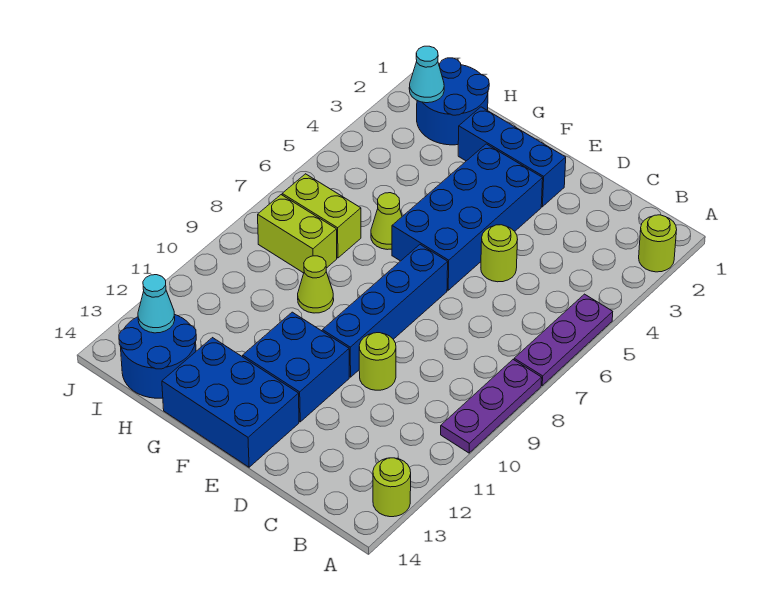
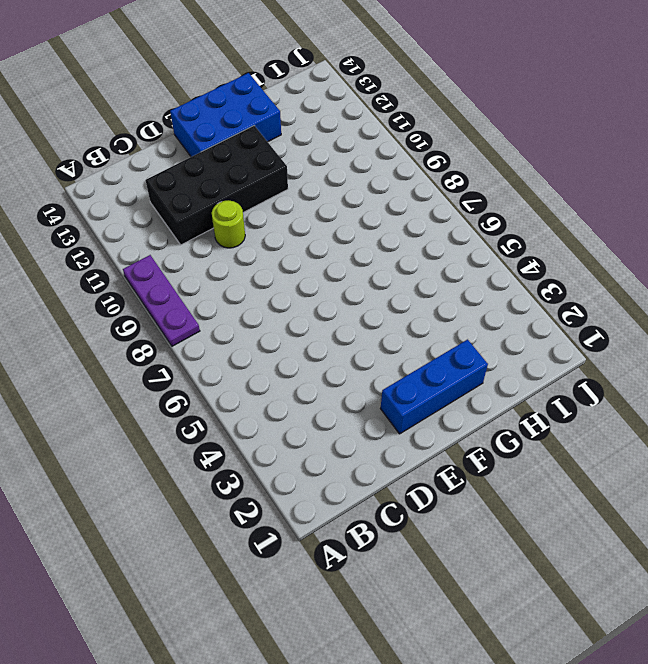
black 2x4 brick [145,126,288,245] -> blue 2x2 brick [243,312,349,422]
none -> lime 1x1 round brick [639,215,677,272]
none -> purple 1x3 plate [514,294,613,385]
none -> lime 1x1 round brick [373,458,411,517]

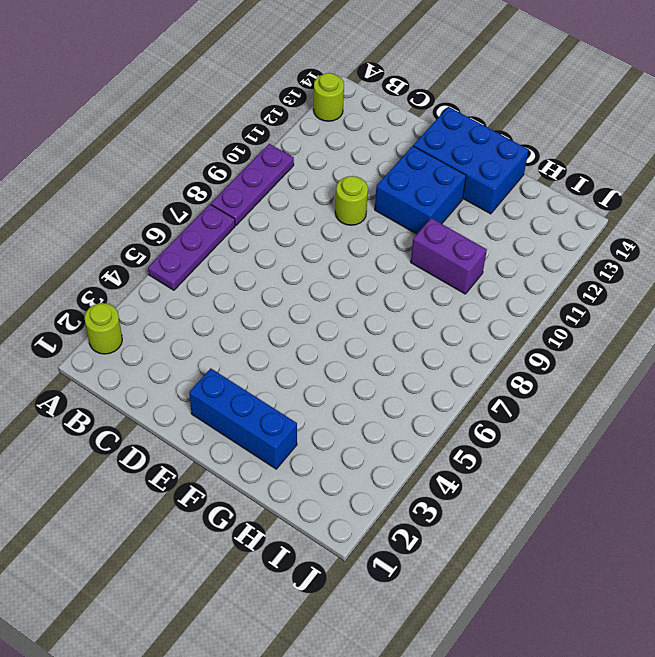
purple 1x2 brick [411,218,487,294] -> none
none -> lime 1x1 round brick [481,225,518,282]
none -> blue 2x4 brick [392,144,543,290]
none -> blue 1x4 brick [322,245,448,377]

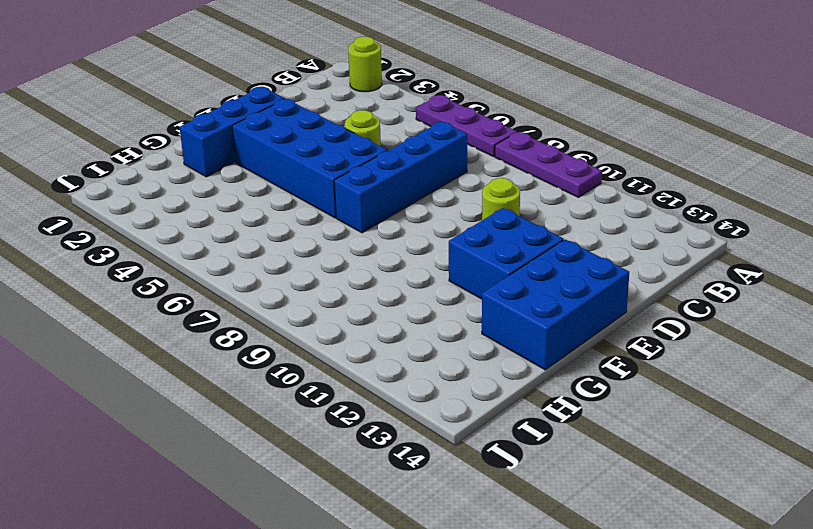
blue 1x4 brick [334,122,467,233] -> blue 1x4 brick turned to [322,245,448,377]
none -> lime 1x1 round brick [373,458,411,517]
none -> lime 1x1 cone [371,193,402,250]
none -> lime 1x1 cone [298,256,334,313]

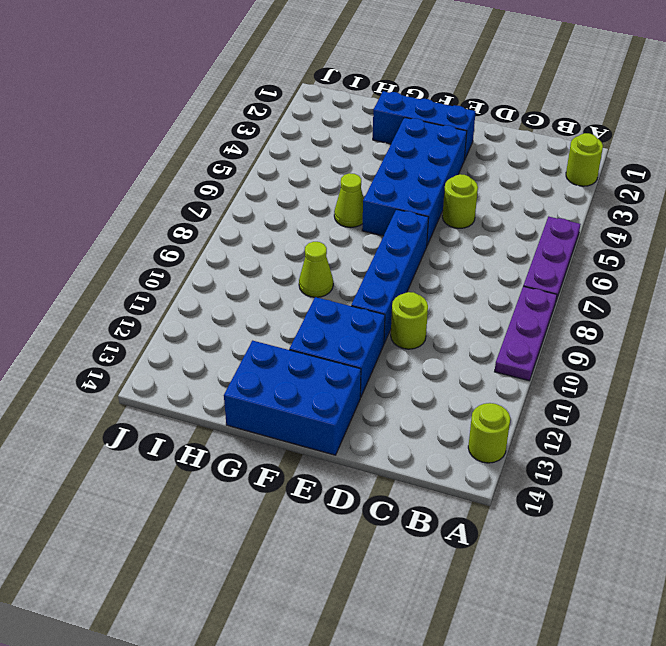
none -> blue 2x2 round brick [417,58,489,145]
none -> lime 1x2 brick [282,174,361,258]
none -> lime 1x2 brick [258,195,337,273]

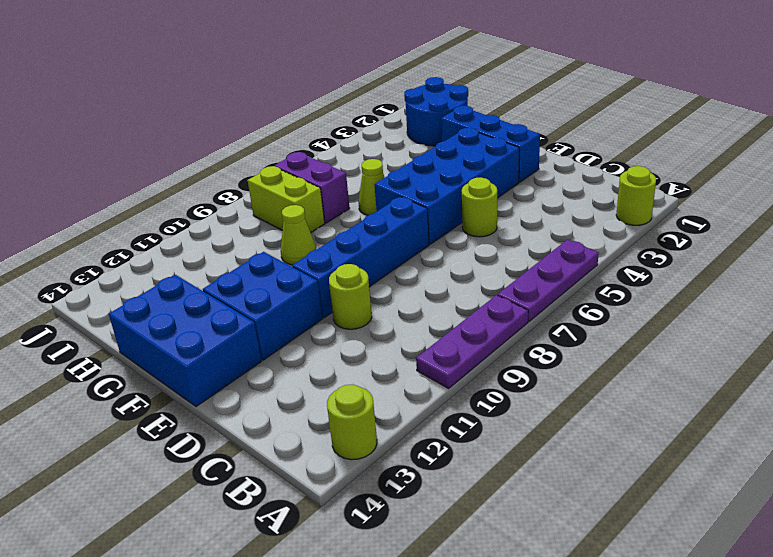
purple 1x2 brick [274,152,350,223] -> lime 1x2 brick [282,174,361,258]
none -> blue 2x2 round brick [119,314,196,398]
none -> cyan 1x1 cone [409,46,444,103]
none -> cyan 1x1 cone [138,275,175,333]

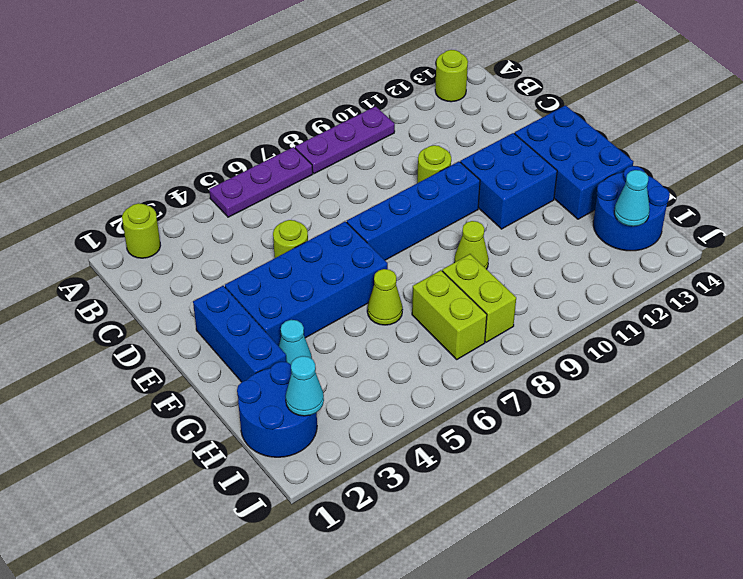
cyan 1x1 cone [279,320,312,364] -> none

